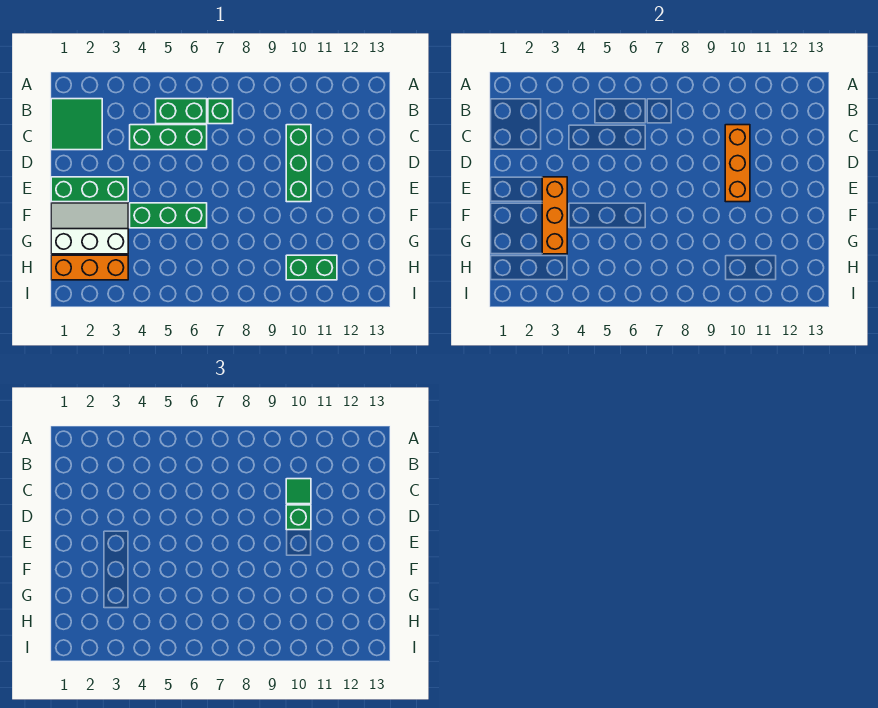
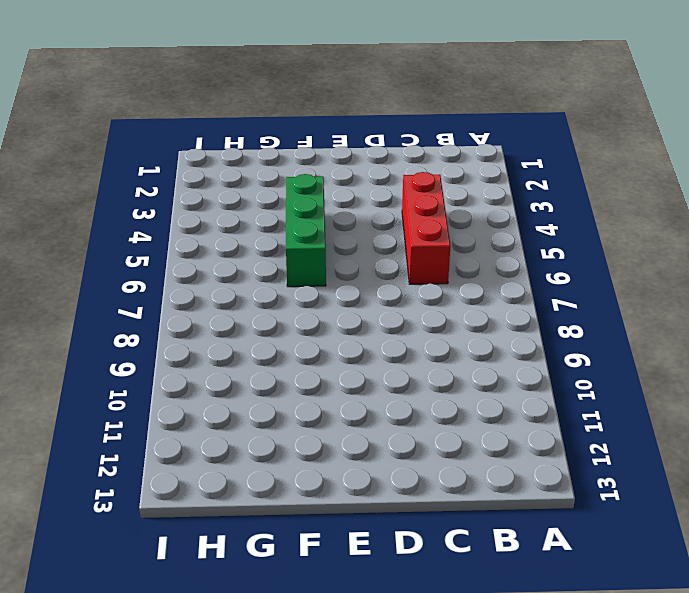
red 1x3 brick [402,172,450,284] -> green 1x3 brick [130,125,207,150]
none -> green 2x2 tile [51,99,102,150]
none -> green 1x2 brick [156,99,207,124]
none -> green 1x1 brick [208,99,233,124]

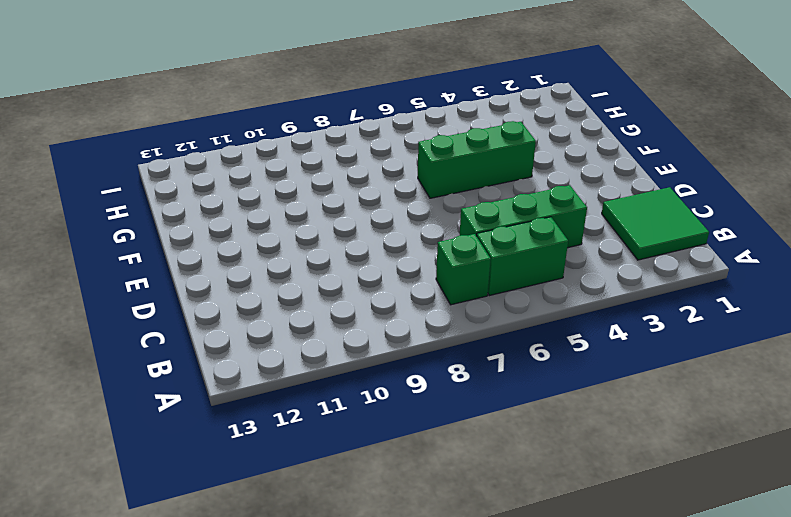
none -> green 1x3 brick [286,125,311,202]
none -> green 1x3 brick [51,177,128,202]
none -> white 2x3 slope [51,203,128,254]

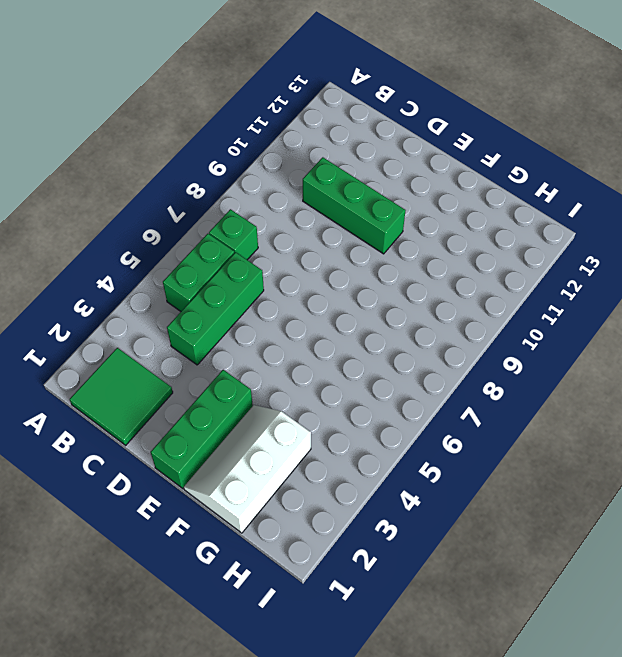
none -> green 1x3 brick [130,203,207,228]
none -> orange 1x3 brick [51,255,128,280]
none -> green 1x2 brick [286,255,337,280]

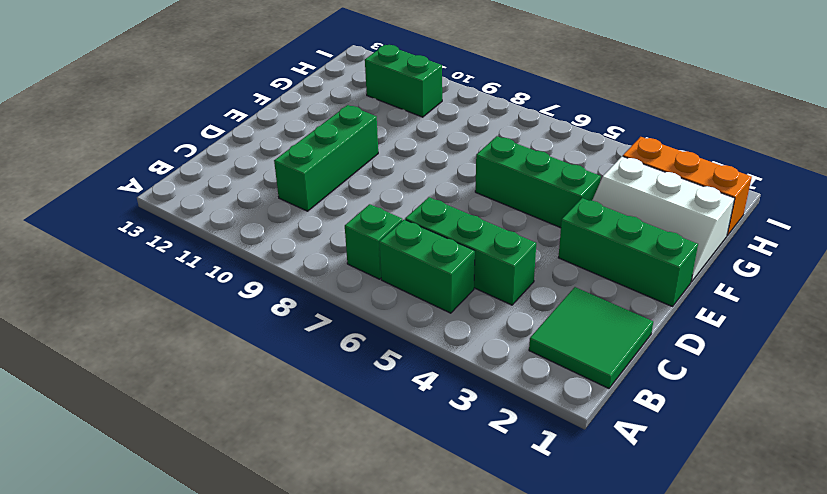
none -> orange 1x3 brick [725,125,750,202]
none -> orange 1x3 brick [542,177,567,254]
none -> green 1x1 tile [286,479,311,504]

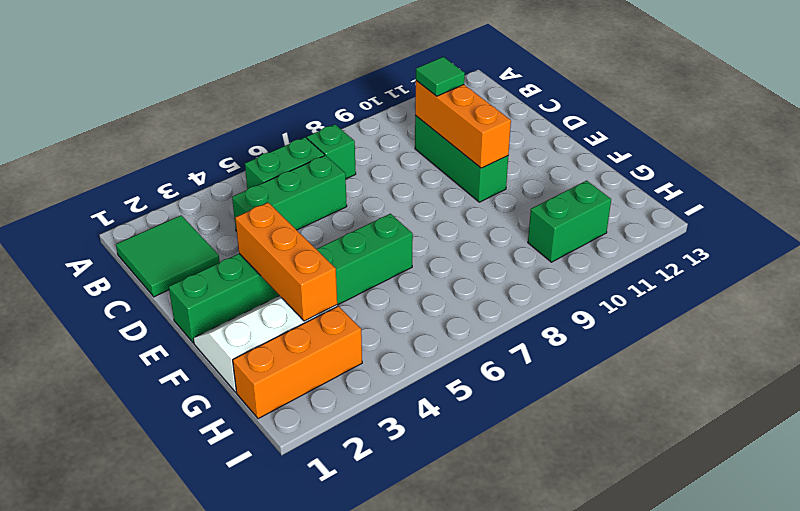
none -> green 1x1 brick [286,505,311,530]

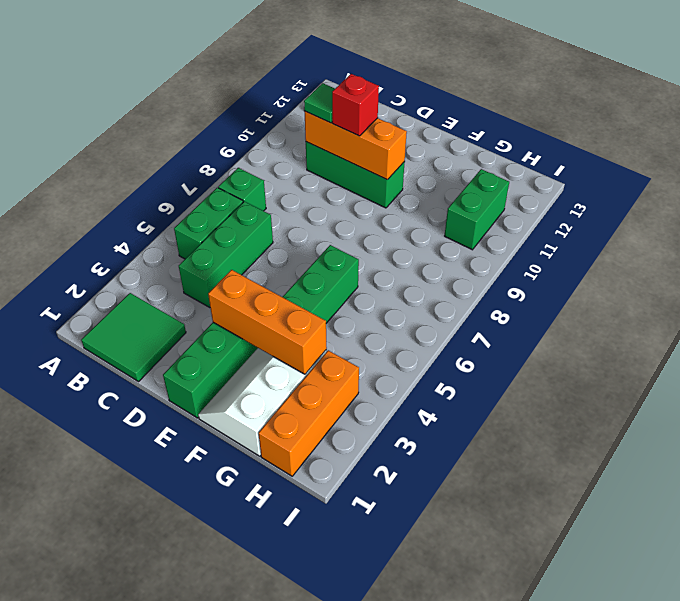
red 1x1 brick [332,74,379,136] -> green 1x1 brick [286,505,311,530]

